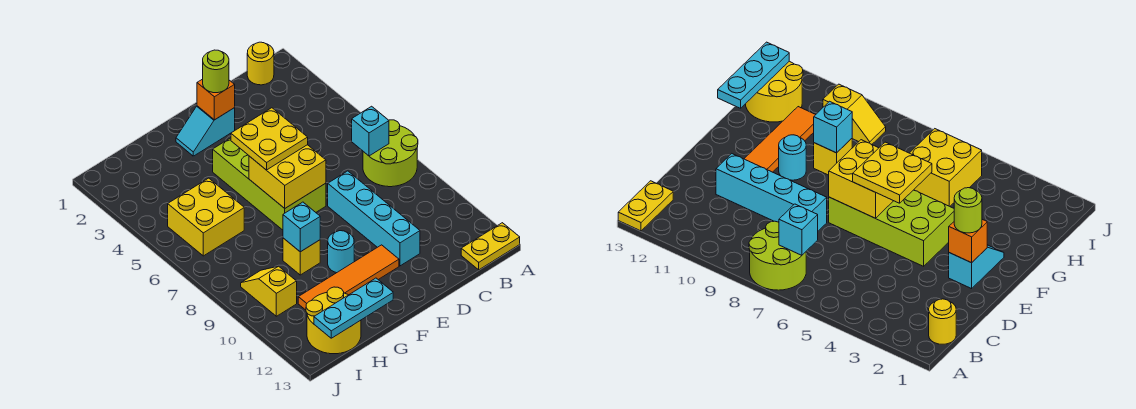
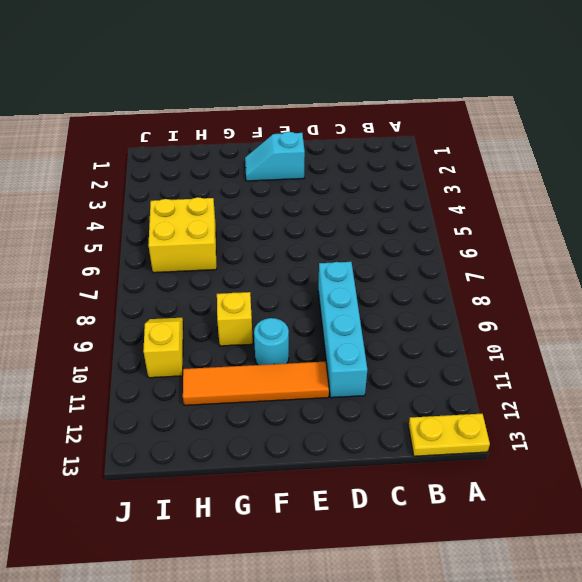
none -> lime 2x2 round brick [363,120,418,187]
none -> yellow 1x1 round brick [247,42,274,85]
none -> lime 2x4 brick [213,138,326,230]

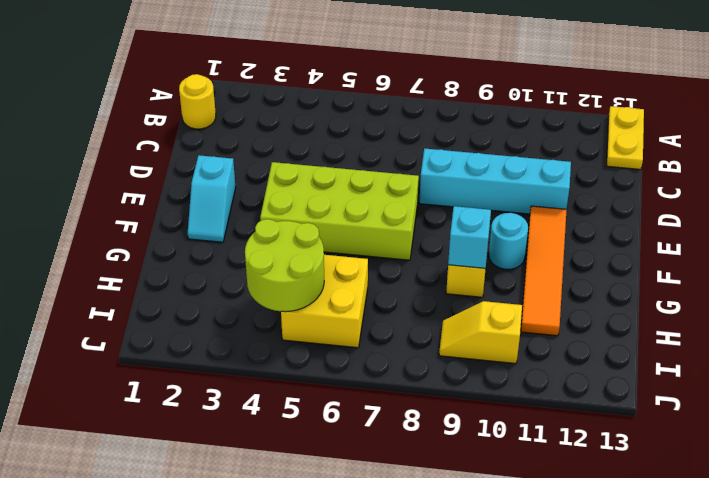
lime 2x2 round brick [245,219,324,312] -> lime 2x2 round brick moved to [363,120,418,187]
none -> yellow 2x2 round brick [306,287,361,354]
none -> cyan 1x1 brick [352,106,389,156]
none -> orange 1x1 brick [197,79,235,120]

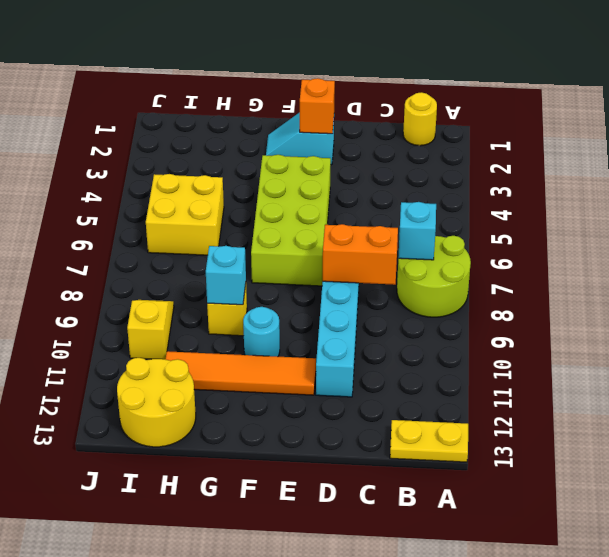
orange 1x2 brick [323,224,398,285] -> none
none -> yellow 2x2 brick [249,145,326,208]
none -> cyan 1x3 plate [314,278,393,338]
none -> lime 1x1 round brick [203,50,229,93]

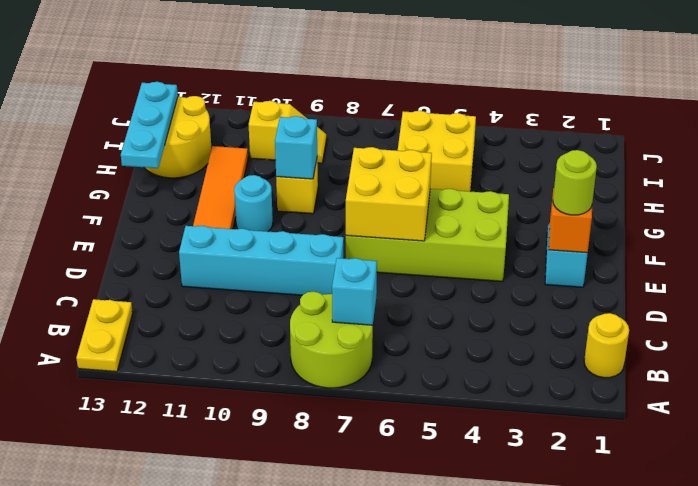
none -> yellow 2x2 plate [231,108,308,170]

